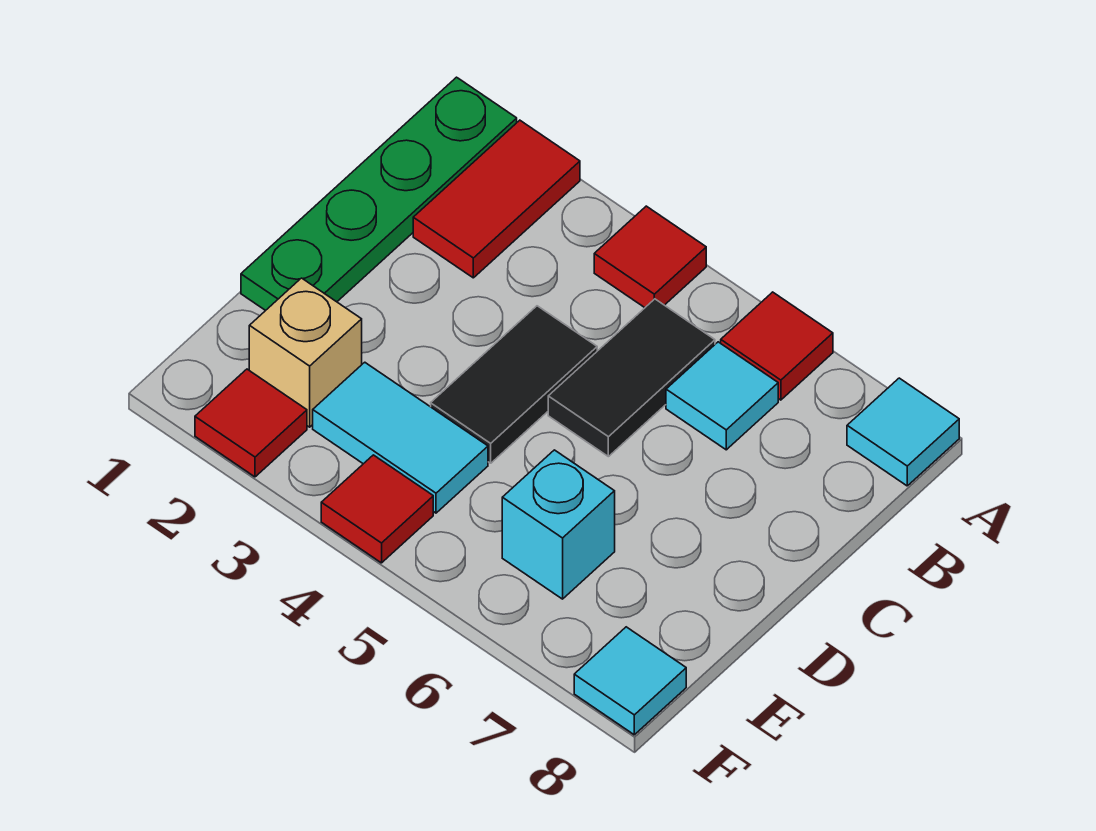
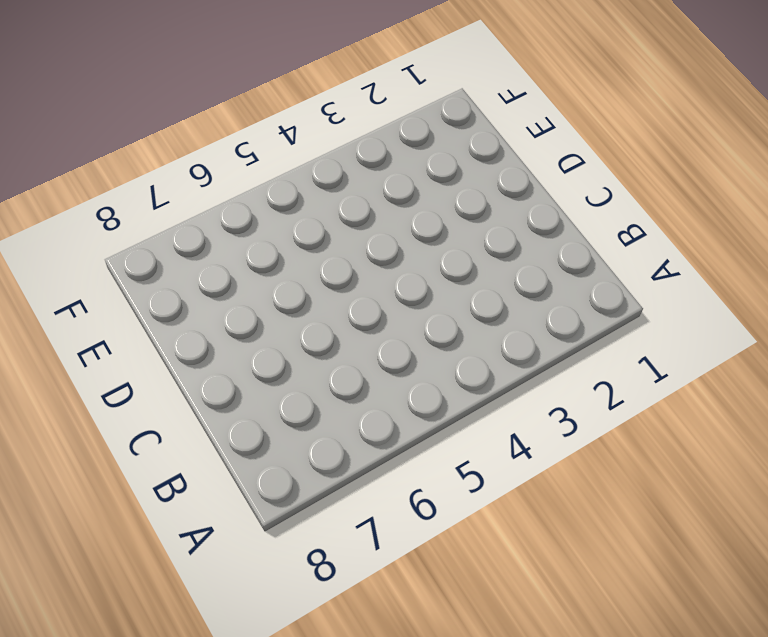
none -> green 1x4 plate [241,77,517,311]
none -> red 1x2 tile [413,120,580,278]
none -> red 1x1 tile [594,206,706,308]

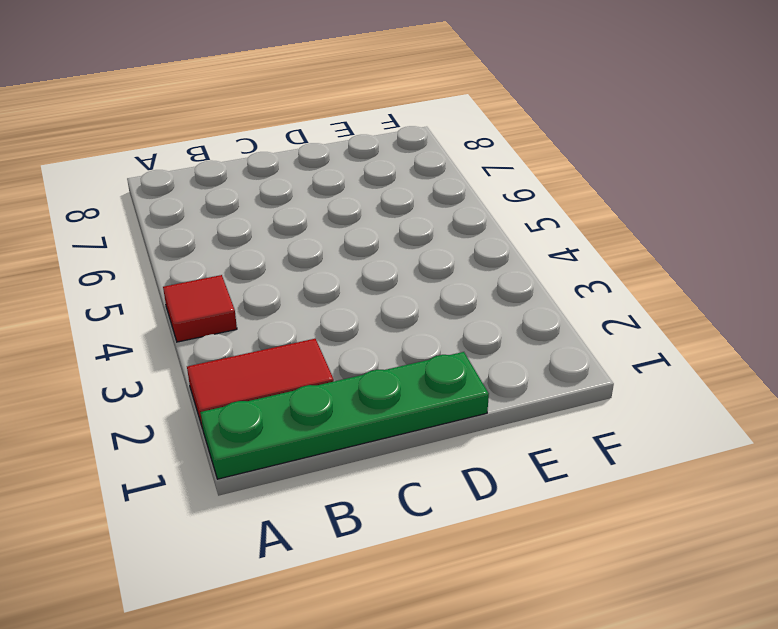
none -> red 1x1 tile [721,292,833,400]
none -> cyan 1x1 tile [847,378,959,486]
none -> black 1x2 tile [548,299,715,457]

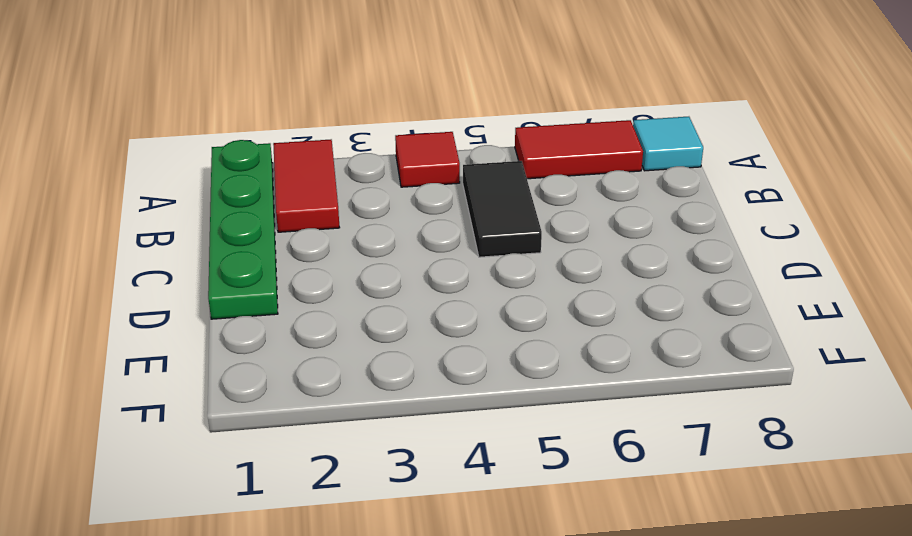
red 1x2 tile [515,120,643,179] -> red 1x1 tile [721,292,833,400]
none -> cyan 1x1 tile [666,342,778,450]
none -> black 1x2 tile [431,306,597,463]
none -> tan 1x1 brick [249,278,362,427]

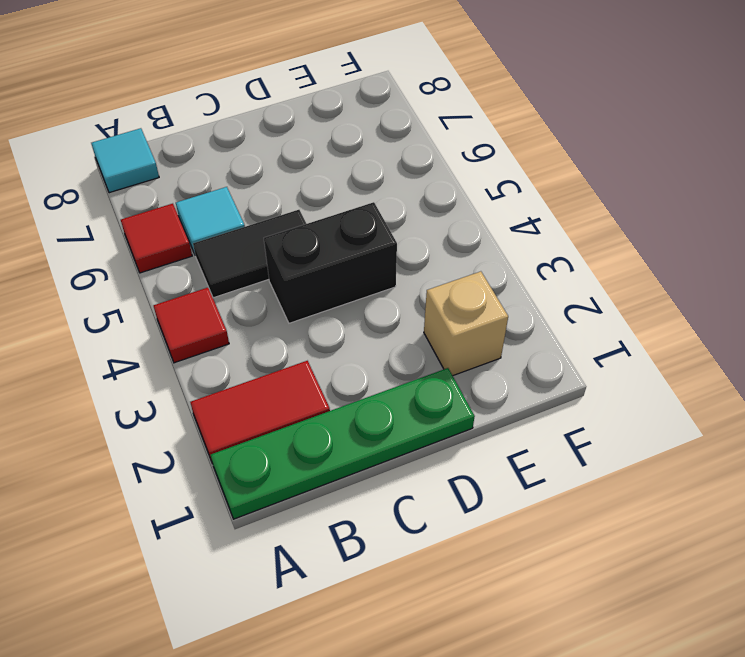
black 1x2 brick [264,202,397,323] -> black 1x2 tile [431,306,597,463]
none -> cyan 1x2 tile [313,362,488,513]
none -> cyan 1x1 brick [502,450,615,599]
none -> red 1x1 tile [195,369,307,477]

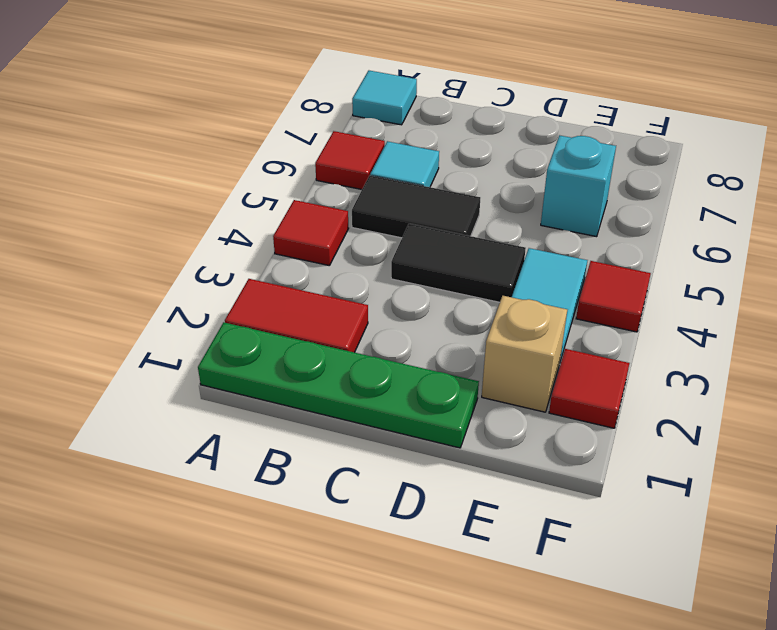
none -> cyan 1x1 tile [574,627,686,735]

